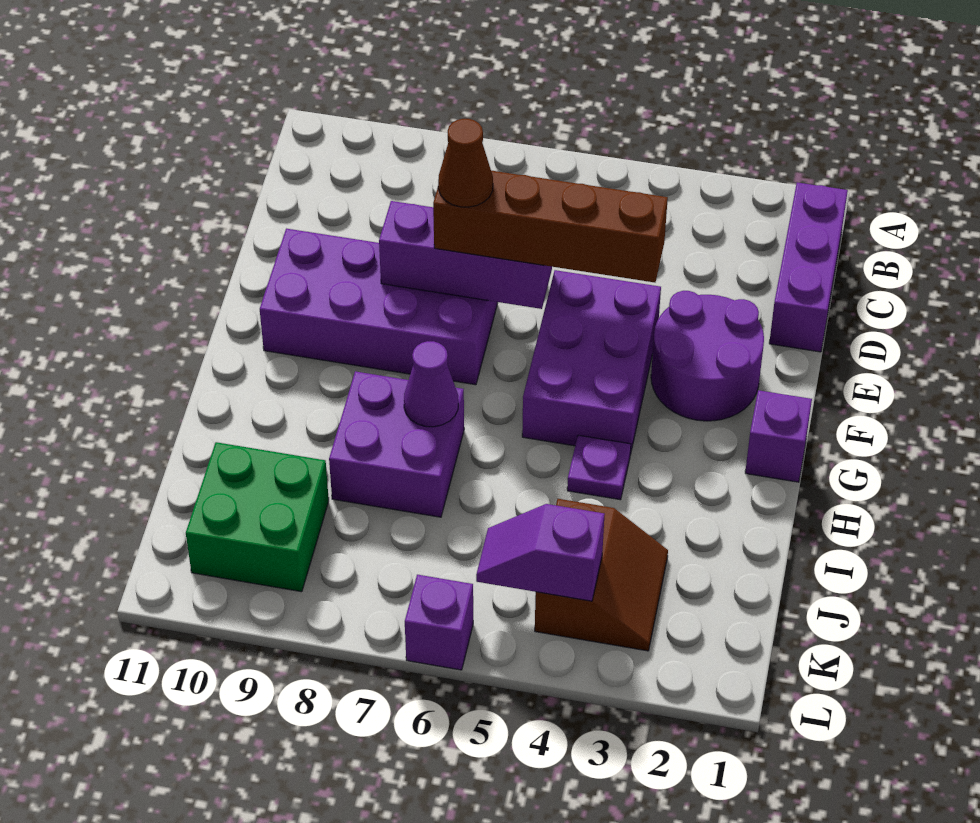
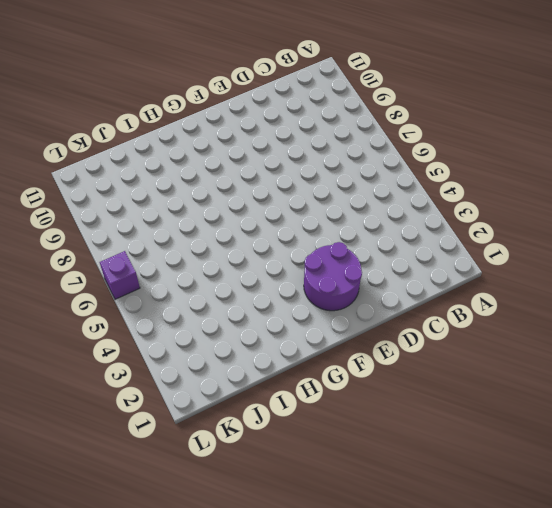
none -> purple 1x3 brick [769,182,848,352]
none -> purple 2x3 brick [522,270,661,455]
none -> purple 2x4 brick [260,229,498,385]

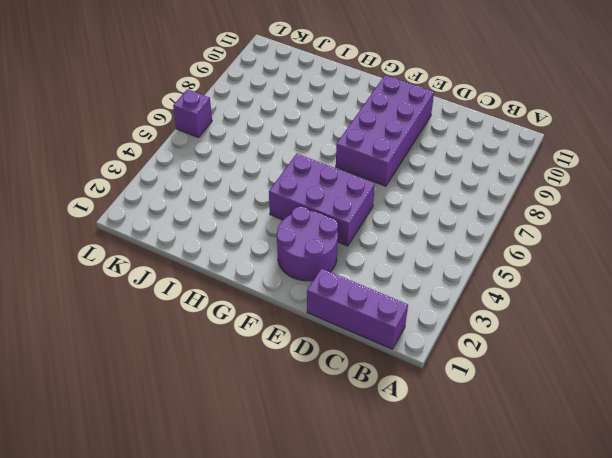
none -> purple 1x1 brick [745,390,812,482]
none -> purple 1x1 plate [567,435,631,500]
none -> purple 2x2 brick [329,371,464,517]

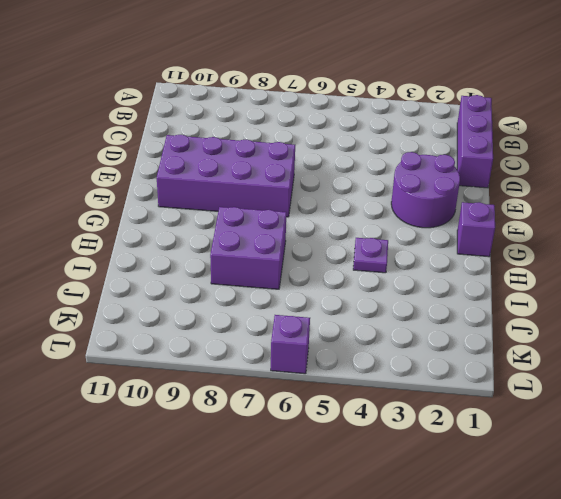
none -> purple 2x3 brick [522,270,661,455]
none -> brown 2x2 slope [535,499,668,651]
none -> green 2x2 brick [186,442,329,592]

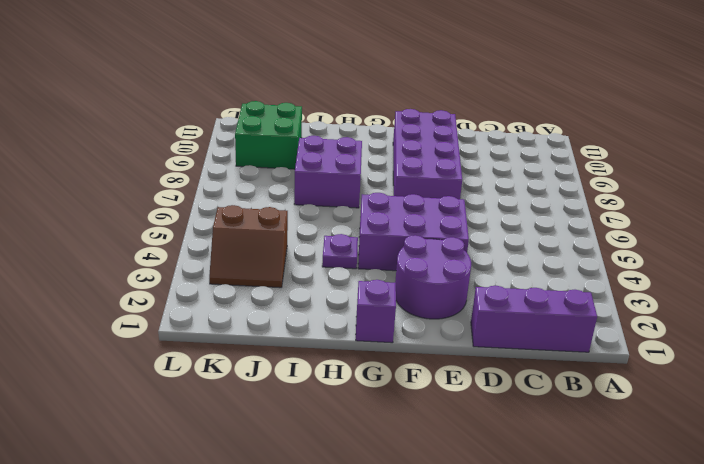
none -> purple 1x1 brick [405,575,473,670]
none -> purple 1x3 brick [379,201,552,309]
none -> purple 1x1 cone [404,341,458,427]

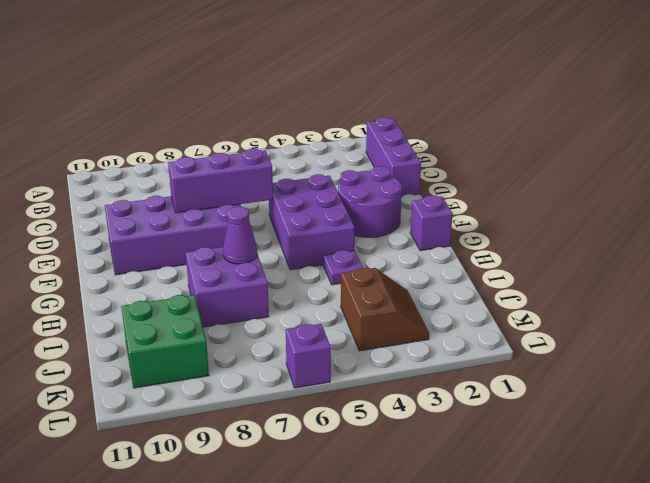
none -> purple 1x2 slope [476,504,605,601]
none -> brown 1x4 brick [433,171,668,282]
none -> brown 1x1 cone [438,119,493,207]

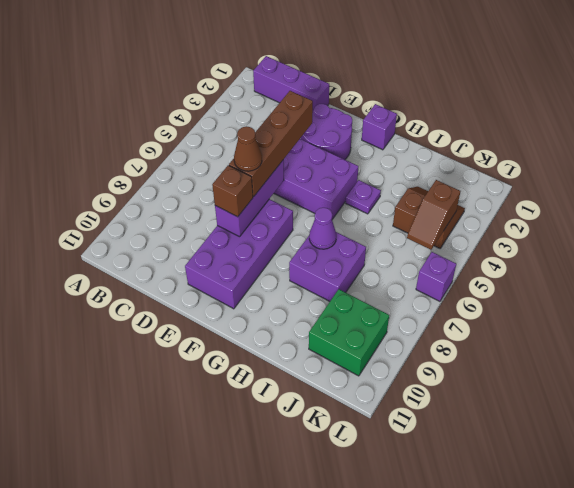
brown 1x1 brick [212,165,253,217] -> none
brown 1x2 slope [407,180,460,250] -> purple 1x2 slope [476,504,605,601]

